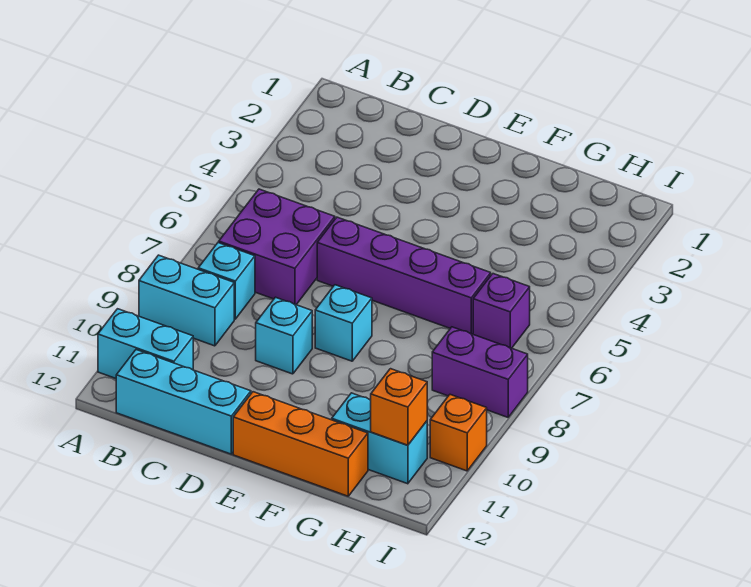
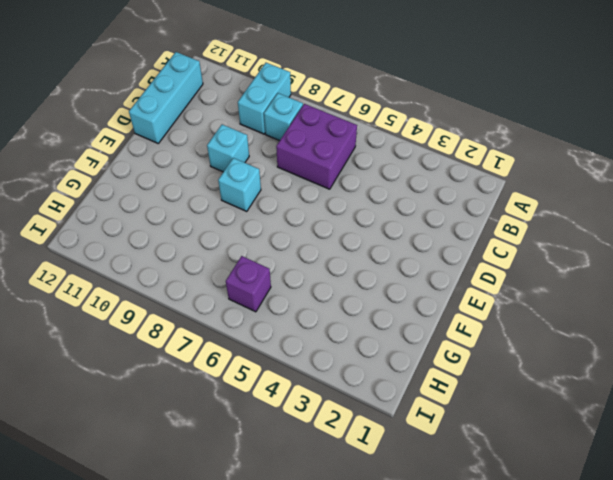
none -> cyan 1x2 brick [98,309,193,378]
none -> purple 1x4 brick [317,217,491,334]
none -> orange 1x3 brick [233,392,368,496]

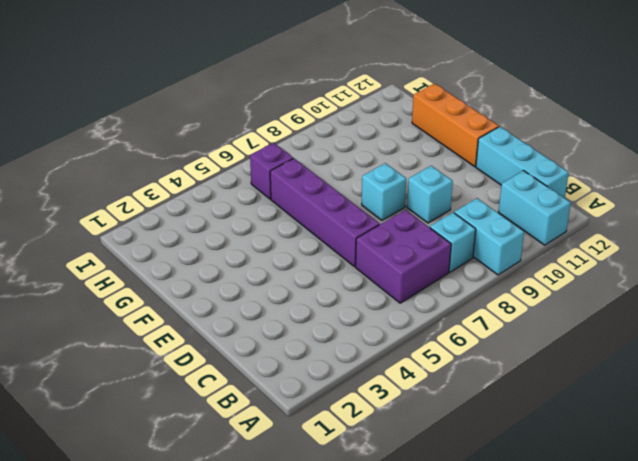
none -> cyan 1x2 brick [332,393,427,484]
none -> purple 1x2 brick [432,327,528,417]
none -> orange 1x1 brick [430,395,487,471]

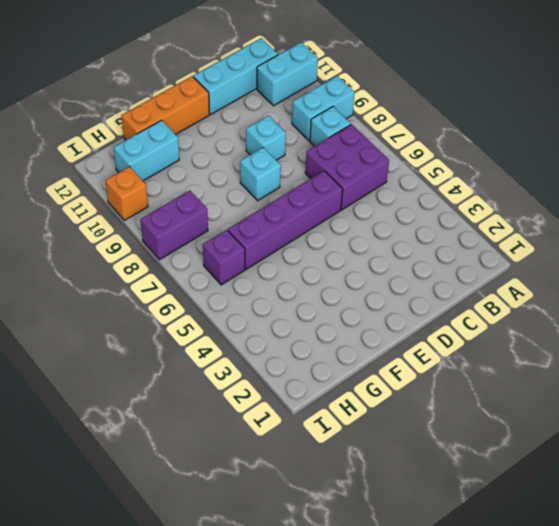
none -> orange 1x1 brick [371,369,427,445]

